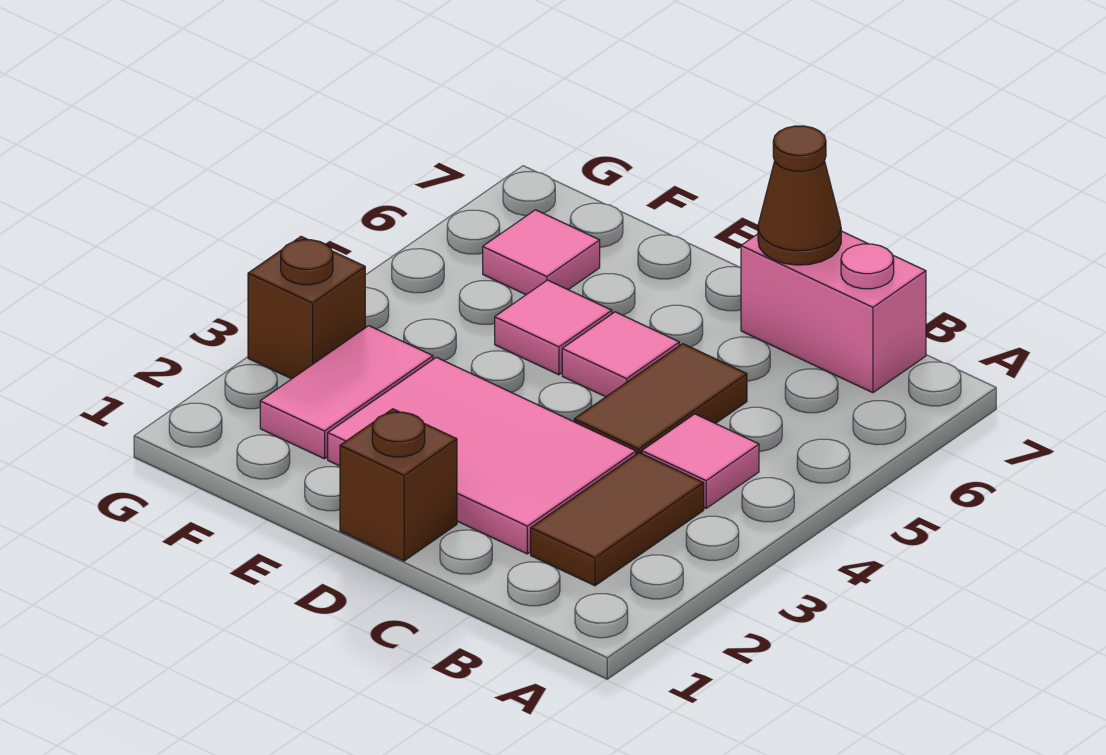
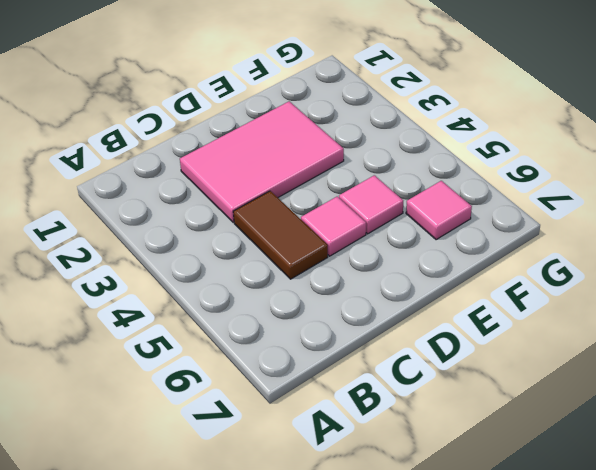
none -> brown 1x2 tile [531,453,704,586]
none -> pink 1x1 tile [642,414,759,508]
none -> pink 1x2 brick [741,231,926,393]

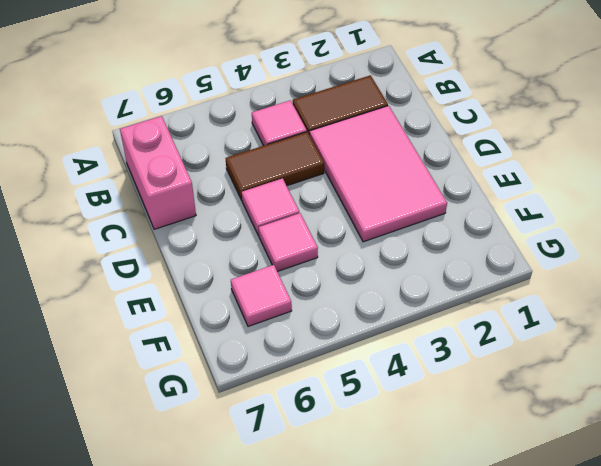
none -> brown 1x1 brick [340,409,457,561]
none -> pink 1x2 tile [260,326,433,459]
none -> brown 1x1 brick [248,237,365,379]

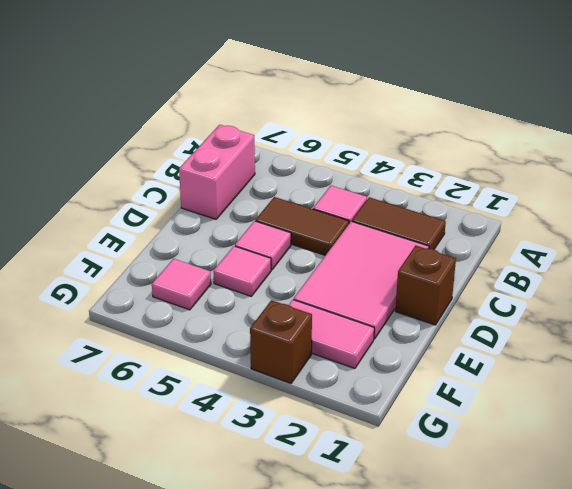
none -> brown 1x1 cone [758,126,841,265]

